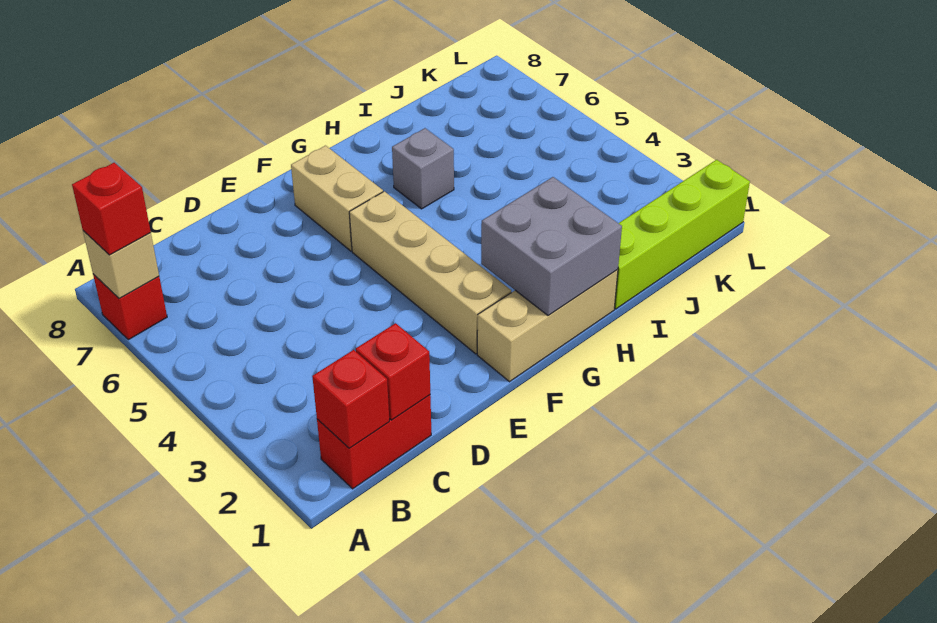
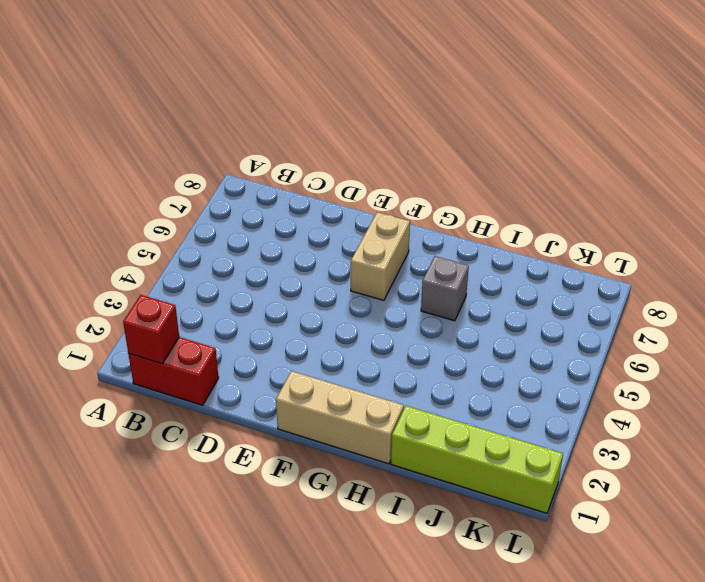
none -> red 1x1 brick [93,274,167,340]
none -> tan 1x4 brick [349,191,511,354]
none -> tan 1x1 brick [83,231,159,298]

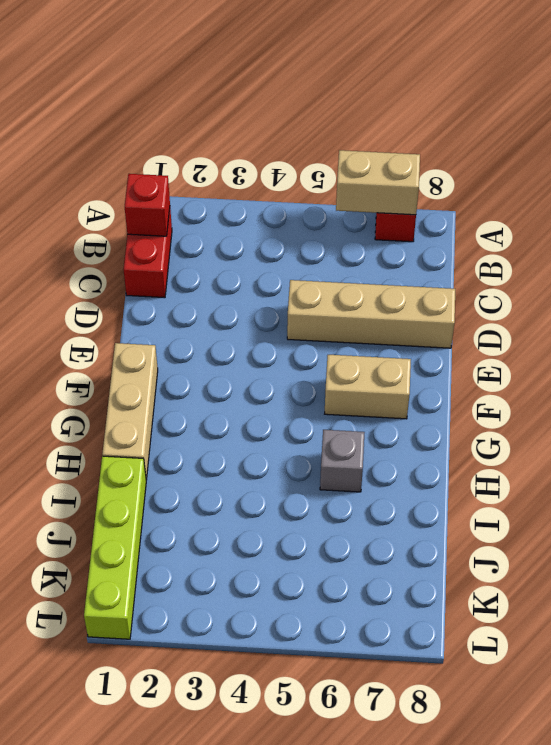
tan 1x2 brick [336,150,420,215] -> tan 1x1 brick [83,231,159,298]
tan 1x4 brick [287,280,455,348] -> tan 1x4 brick moved to [349,191,511,354]
none -> red 1x1 brick [356,323,430,420]
none -> grey 2x2 brick [481,177,622,315]
none -> red 1x1 brick [72,163,151,255]

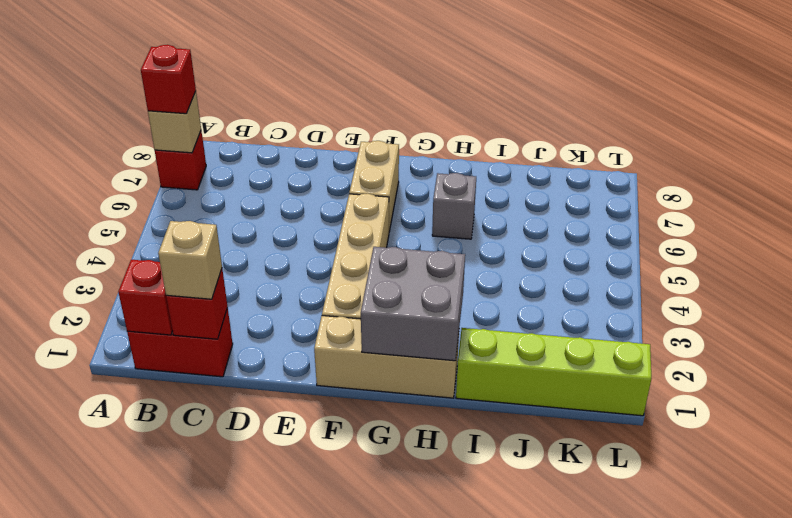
tan 1x1 brick [158,221,222,299] -> none

